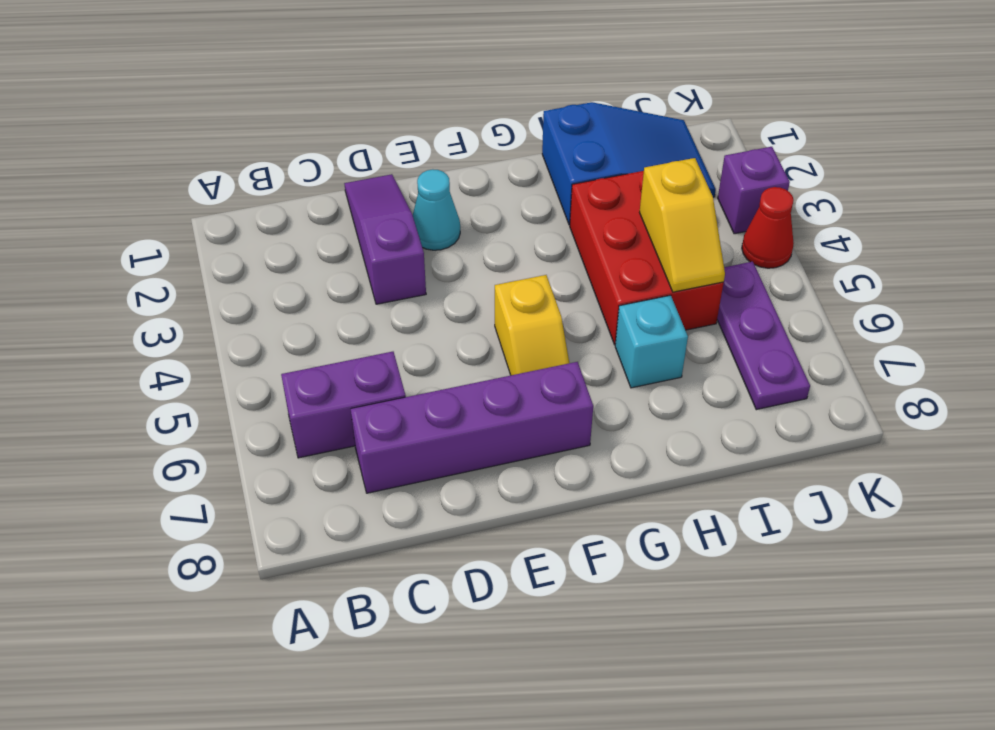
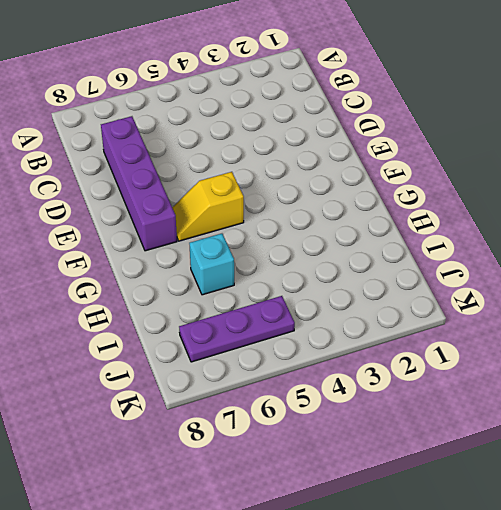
none -> purple 1x2 brick [281,352,406,458]
none -> purple 1x3 slope [344,174,426,304]
none -> cyan 1x1 cone [413,169,460,250]

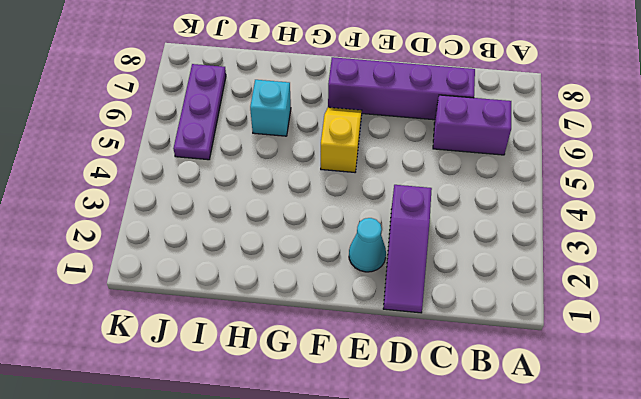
none -> blue 2x3 slope [542,102,716,225]
none -> red 2x3 brick [570,171,724,345]
none -> purple 1x1 brick [718,147,790,234]

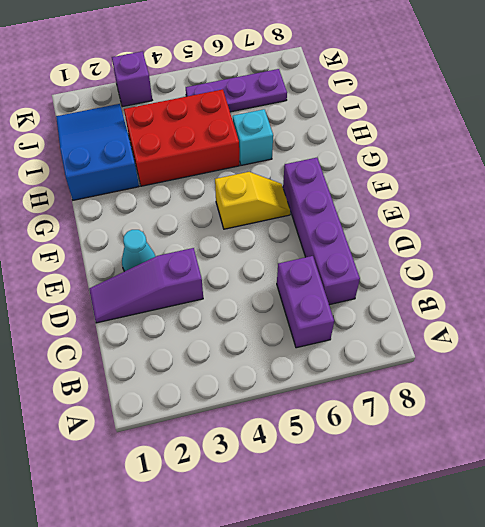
none -> red 1x1 cone [742,187,794,268]
none -> yellow 1x2 slope [640,158,725,292]

